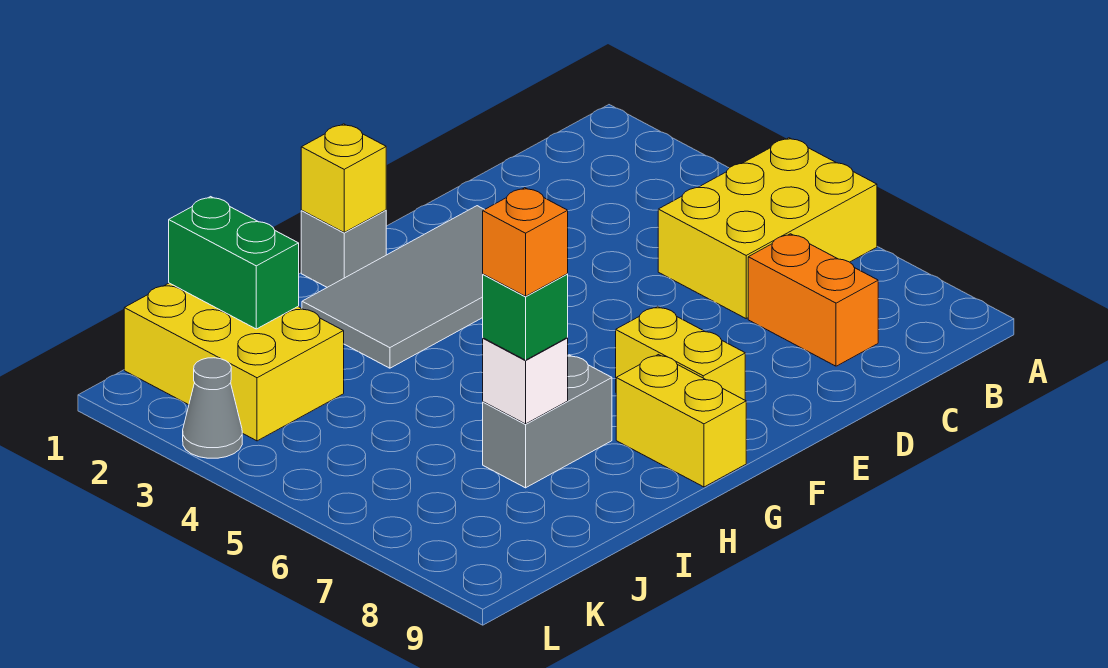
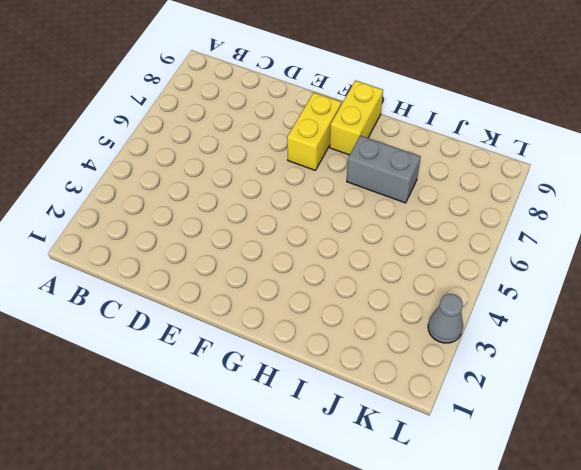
none -> yellow 2x3 brick [658,138,877,318]
none -> orange 1x2 brick [748,234,878,366]
none -> grey 2x4 tile [302,206,484,368]

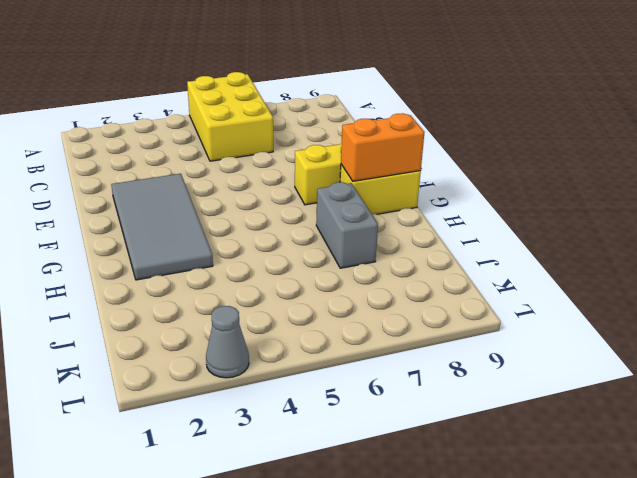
orange 1x2 brick [341,113,425,181] -> orange 1x2 brick moved to [748,234,878,366]
none -> grey 1x1 brick [301,210,386,287]
none -> yellow 2x3 brick [124,283,344,441]
none -> yellow 1x1 brick [301,124,386,232]

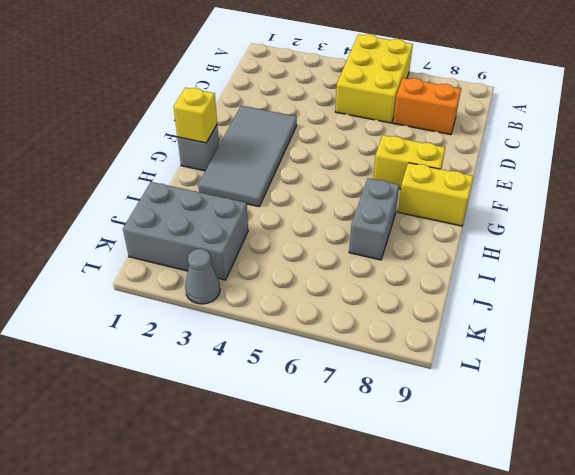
grey 2x3 brick [123,182,248,280] -> yellow 2x3 brick [124,283,344,441]
none -> white 1x1 brick [483,338,568,424]
none -> green 1x2 brick [169,197,299,329]
none -> green 1x1 brick [483,274,568,360]

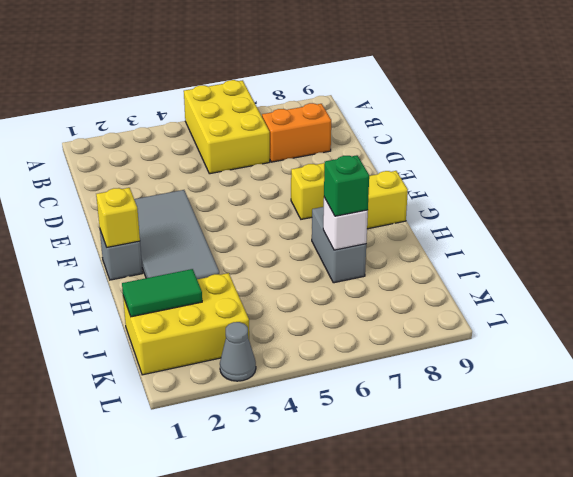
green 1x2 tile [122,269,202,317] -> green 1x2 brick [169,197,299,329]
none -> orange 1x1 brick [483,188,568,296]

